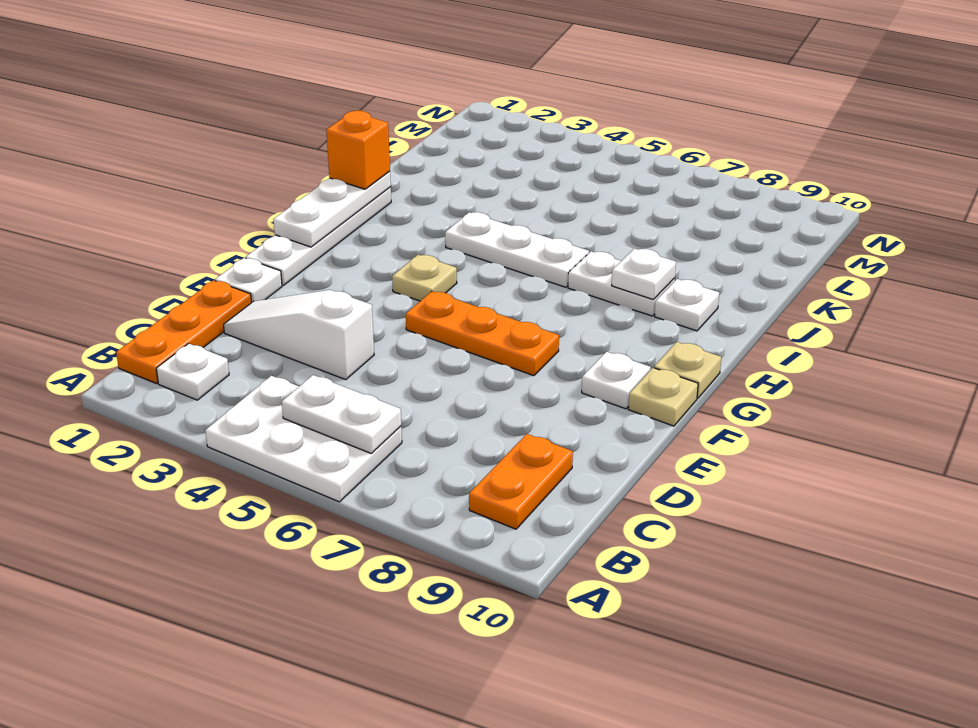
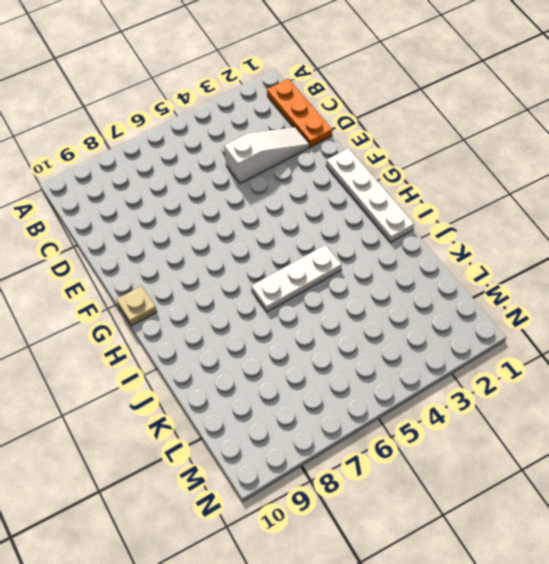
none -> white 2x3 plate [205,376,402,502]
none -> white 1x1 plate [156,343,229,400]
none -> orange 1x2 plate [469,434,573,529]

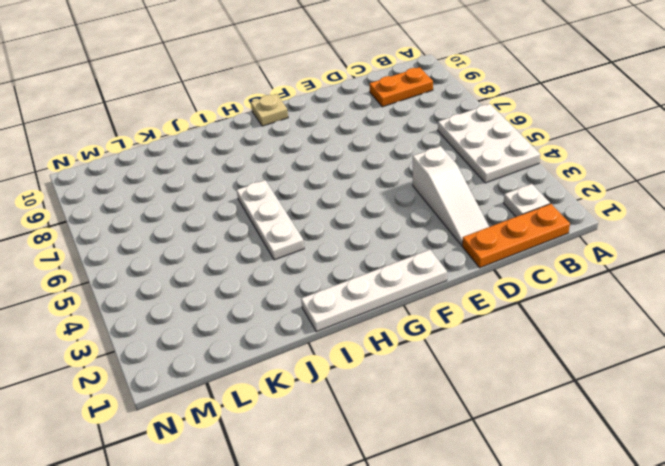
none -> white 1x1 plate [215,258,282,303]
none -> orange 1x3 plate [406,291,559,376]
none -> white 1x1 plate [582,352,651,409]

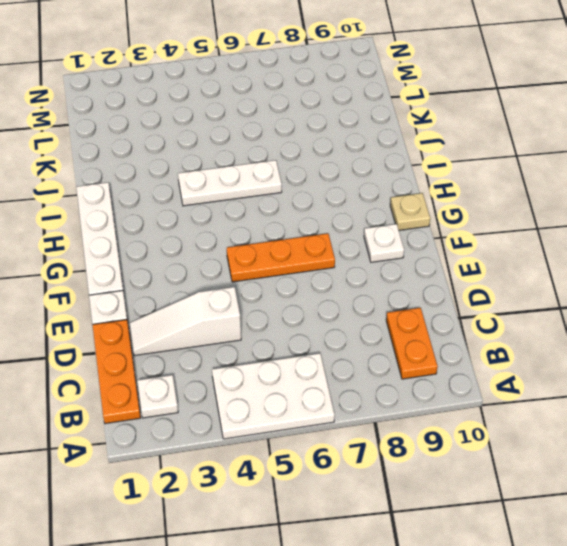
none -> tan 1x1 plate [628,368,698,426]
none -> tan 1x1 plate [392,255,457,301]
none -> white 1x2 plate [568,251,675,316]

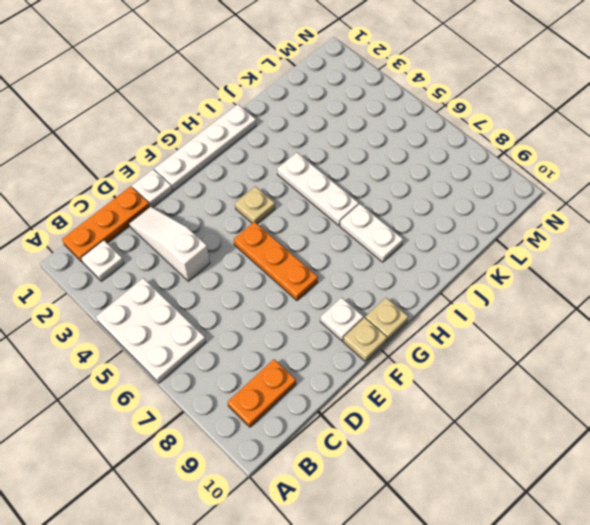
none -> white 1x1 plate [655,279,719,331]
none -> white 1x2 plate [282,375,401,454]
none -> white 1x3 plate [274,171,391,247]

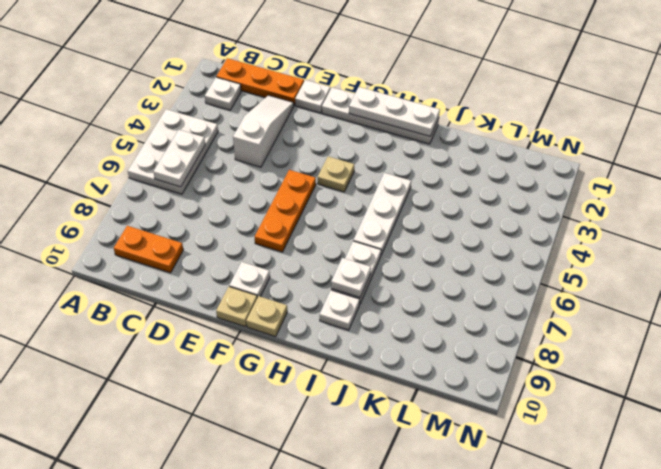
none -> orange 1x1 brick [326,111,390,189]

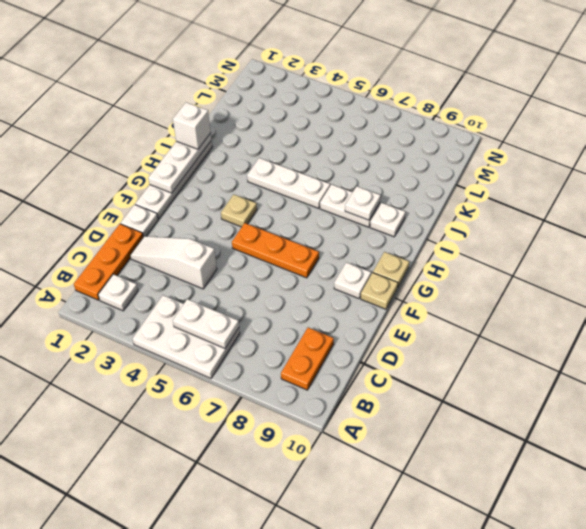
white 1x1 brick [173,102,211,149] -> orange 1x1 brick [326,111,390,189]

